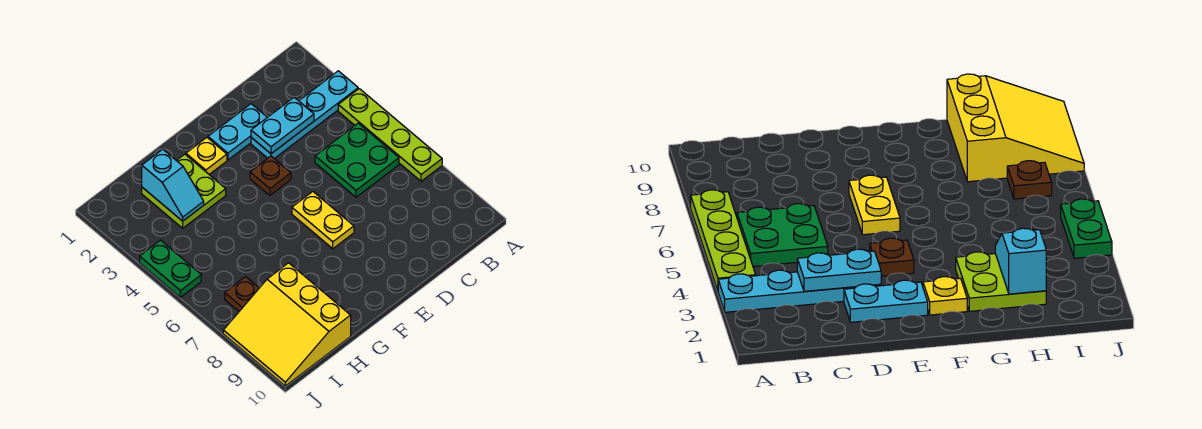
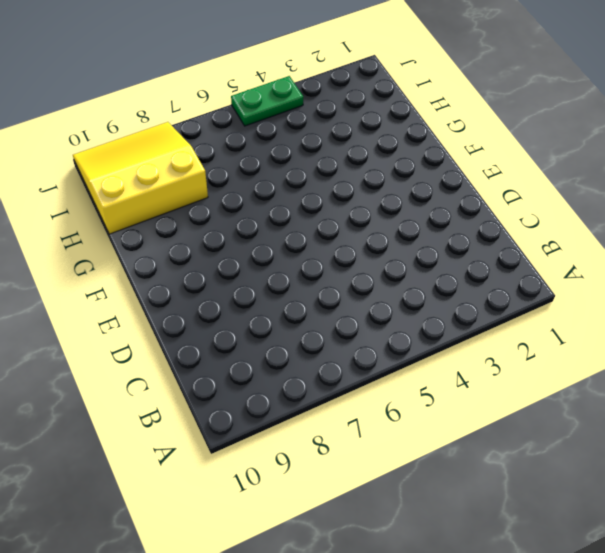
none -> cyan 1x4 plate [251,71,358,159]
none -> lime 1x4 plate [338,89,442,181]
none -> green 2x2 plate [315,123,399,197]

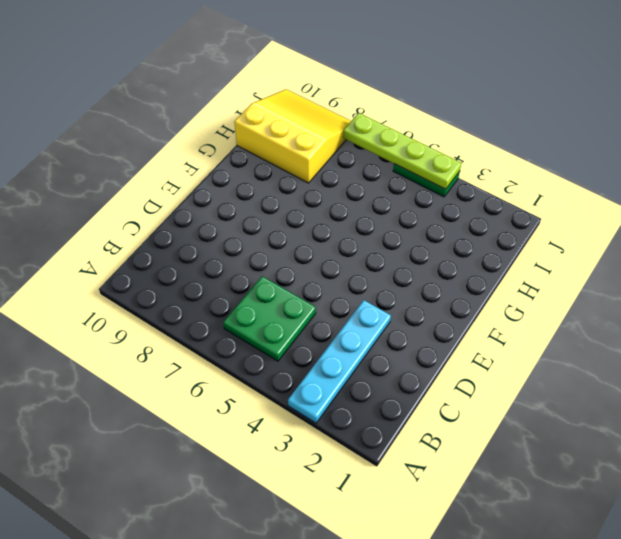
lime 1x4 plate [343,113,461,189] -> lime 1x4 plate moved to [338,89,442,181]
none -> cyan 1x2 plate [208,104,267,160]
none -> brown 1x1 plate [250,156,291,195]
none -> yellow 1x2 plate [292,192,354,249]

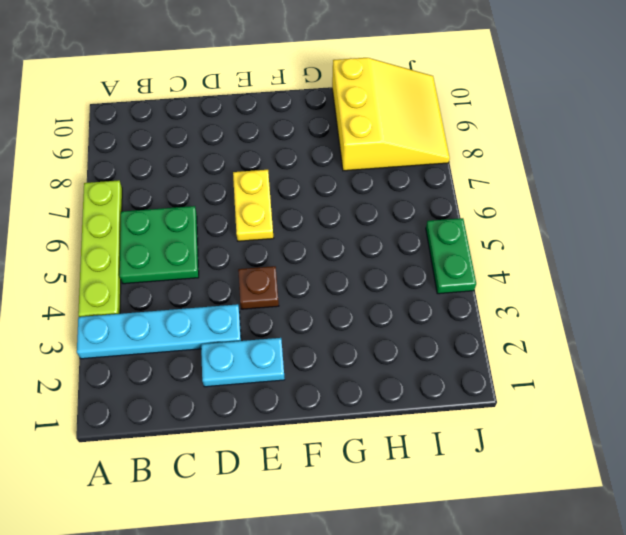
none -> yellow 1x1 plate [186,138,227,174]
none -> lime 2x2 plate [142,154,226,228]
none -> brown 1x1 plate [225,277,259,311]

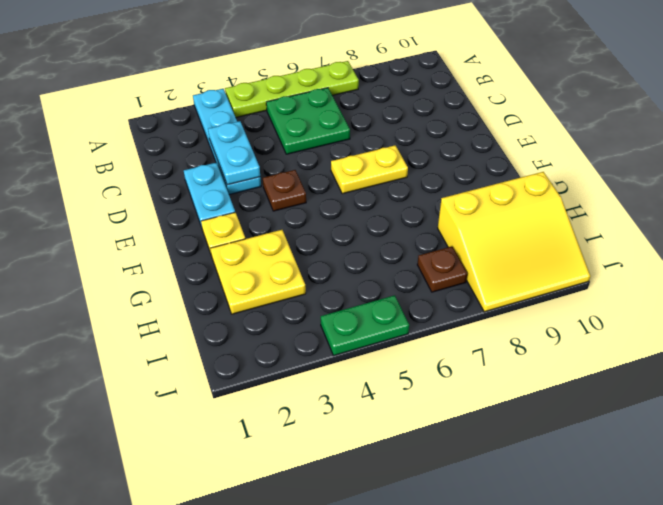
yellow 2x2 plate [210,230,306,314] -> lime 2x2 plate [142,154,226,228]
none -> cyan 1x2 slope [142,149,204,221]

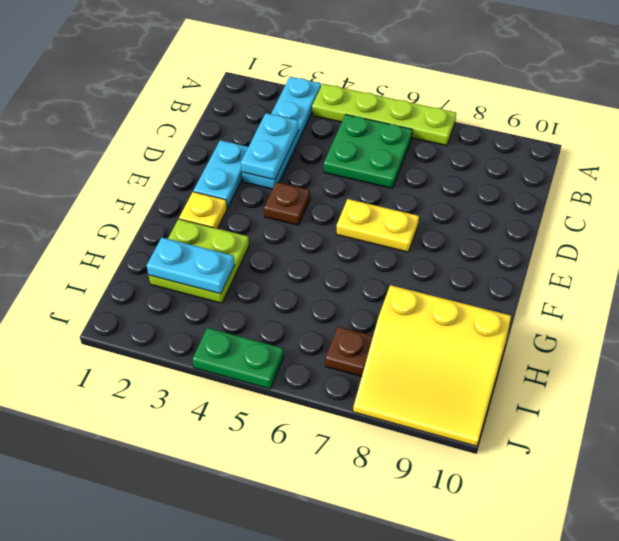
cyan 1x2 plate [147,238,234,294] -> cyan 1x2 slope [142,149,204,221]

